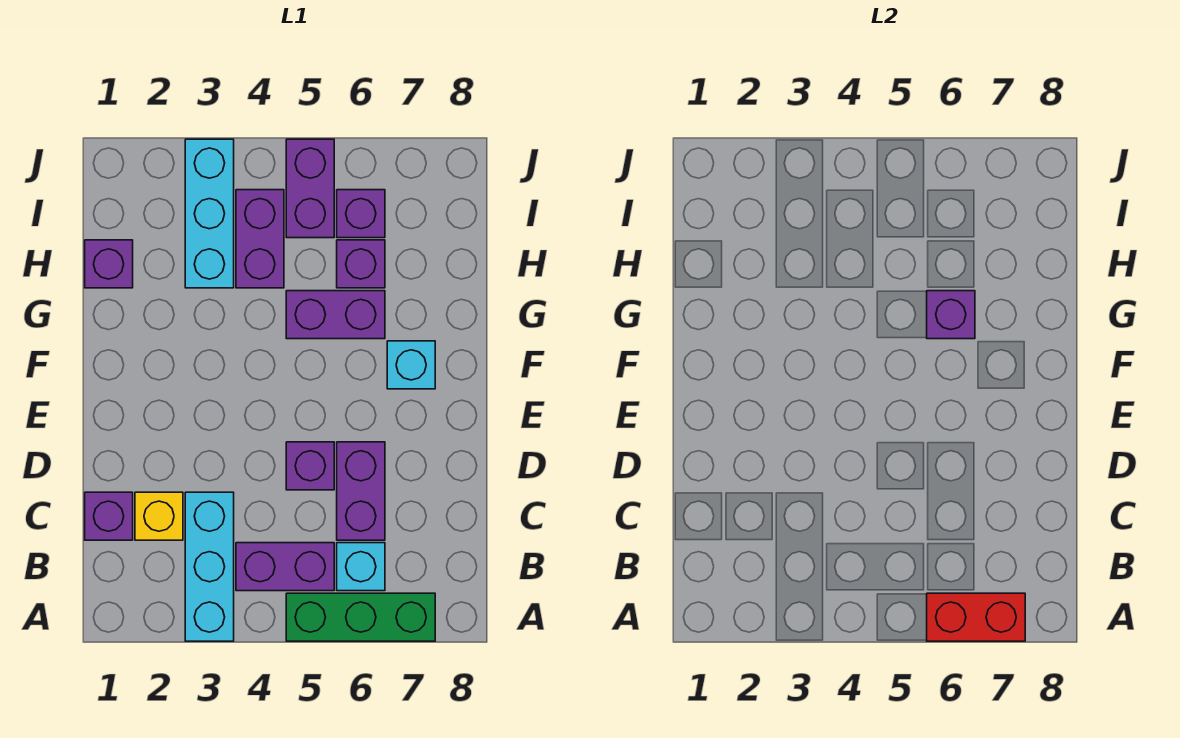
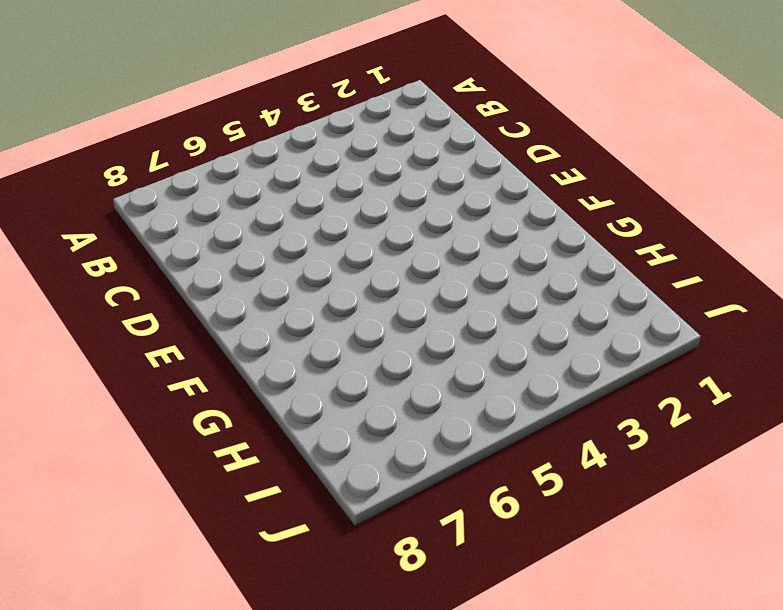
none -> cyan 1x3 brick [185,492,234,641]
none -> green 1x3 brick [286,593,435,641]
none -> purple 1x2 brick [236,543,334,591]

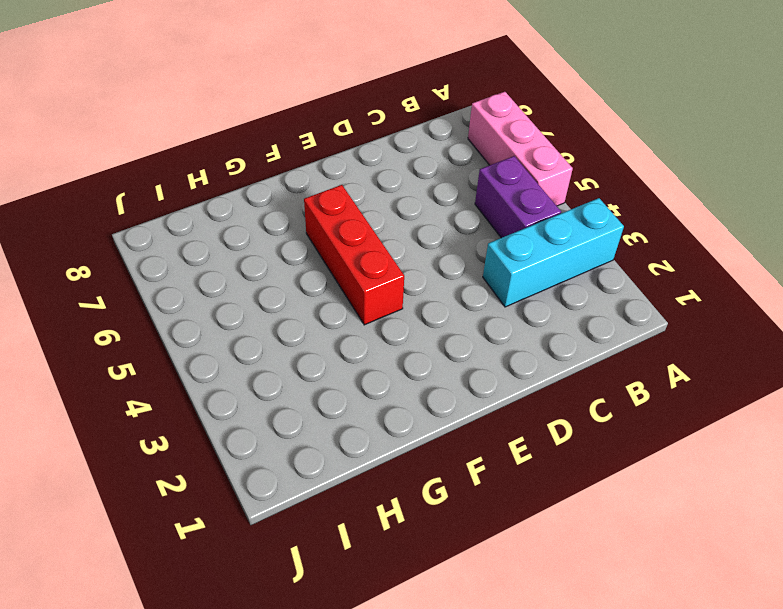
pink 1x3 brick [468,92,573,206] -> green 1x3 brick [286,593,435,641]
red 1x3 brick [304,185,404,325] -> none
none -> cyan 1x1 brick [337,543,385,591]
none -> purple 1x1 brick [85,492,133,540]
none -> yellow 1x1 brick [135,492,183,540]

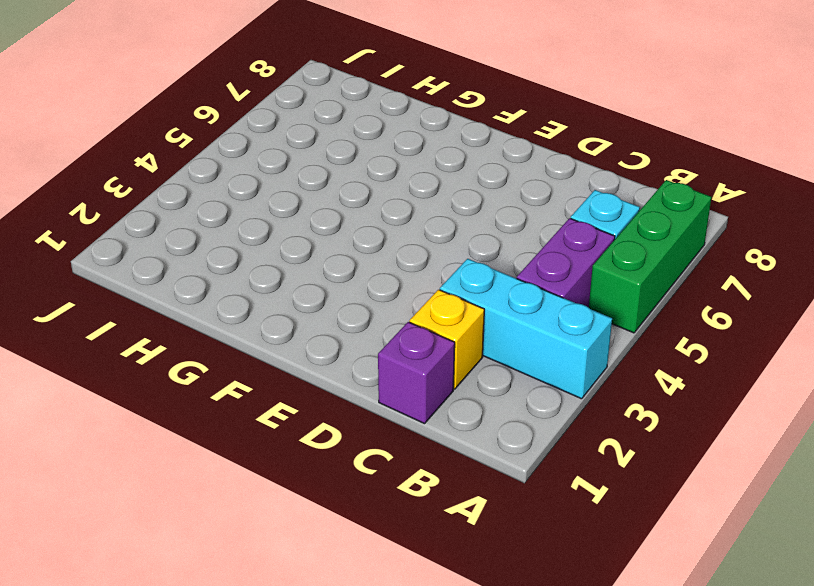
none -> purple 1x2 brick [337,442,385,540]
none -> purple 1x1 brick [286,442,334,490]
none -> cyan 1x1 brick [387,341,435,389]

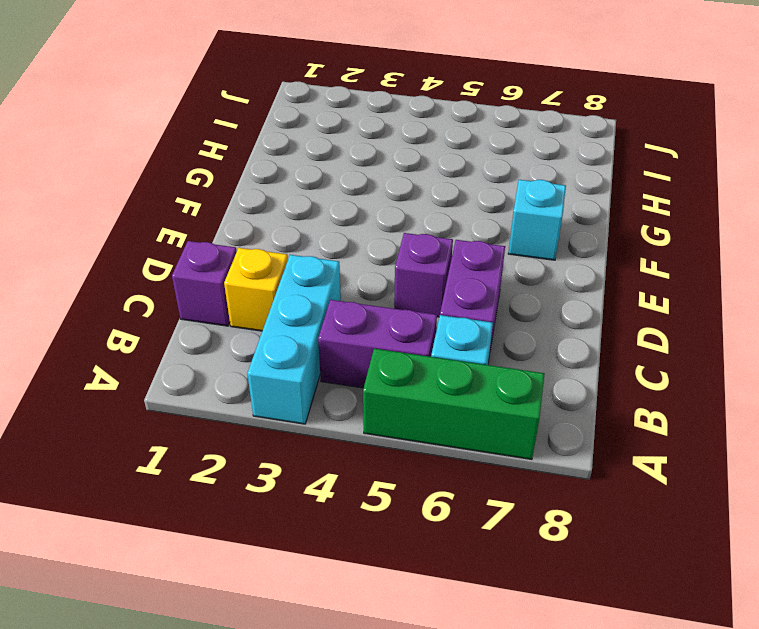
none -> purple 1x2 brick [286,291,385,339]
none -> purple 1x1 brick [85,240,133,288]
none -> cyan 1x3 brick [185,139,234,288]

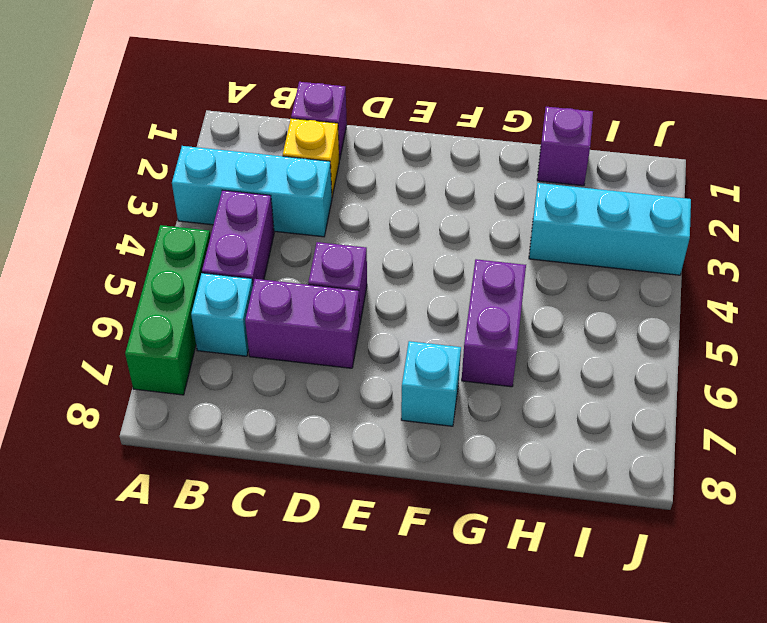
none -> purple 1x2 brick [236,190,284,288]
none -> purple 1x1 brick [337,240,385,288]
none -> purple 1x2 brick [286,139,334,238]

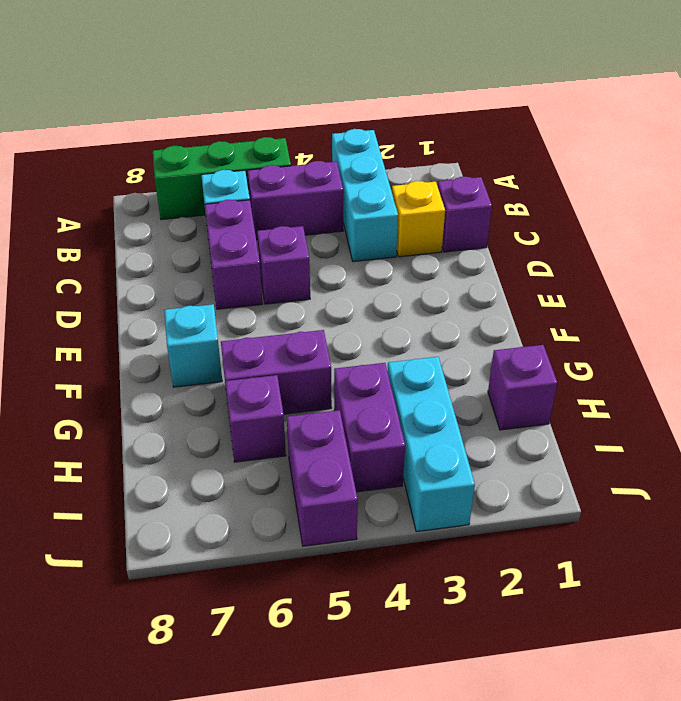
none -> purple 1x1 brick [337,190,385,238]
none -> red 1x2 brick [927,593,1025,641]
none -> purple 1x1 brick [927,291,975,339]

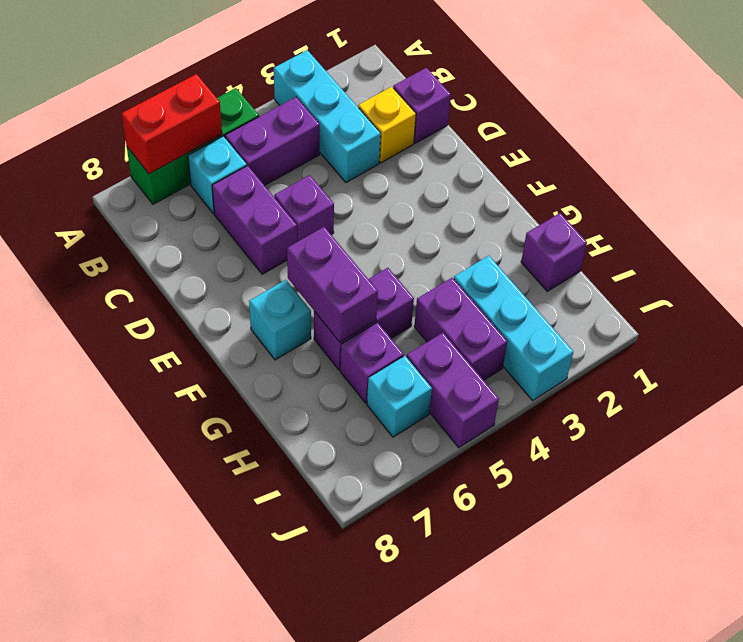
purple 1x2 brick [287,227,378,342] -> purple 1x1 brick [927,291,975,339]
cyan 1x1 brick [367,356,432,437] -> purple 1x1 brick [337,190,385,238]

